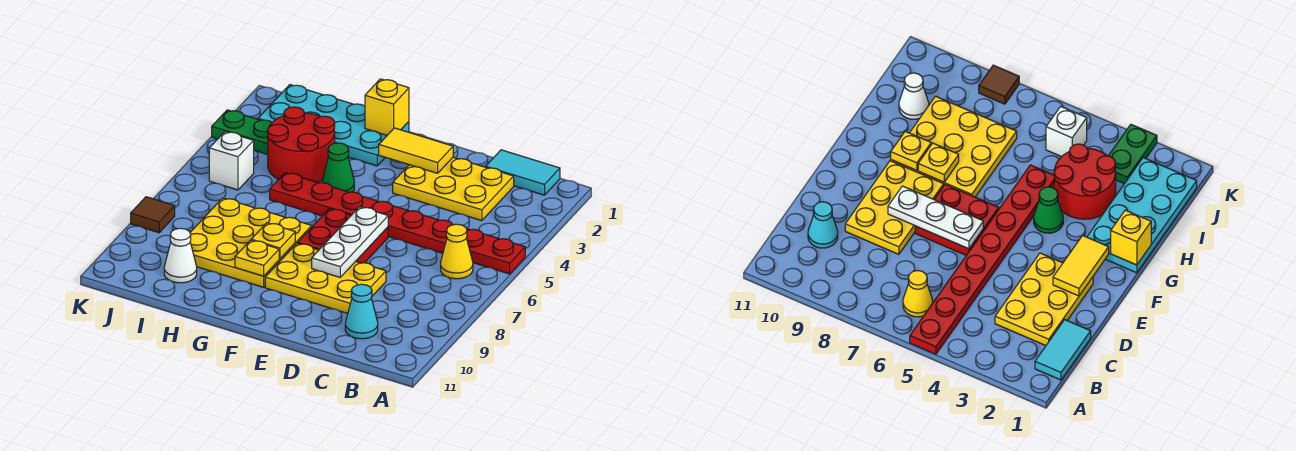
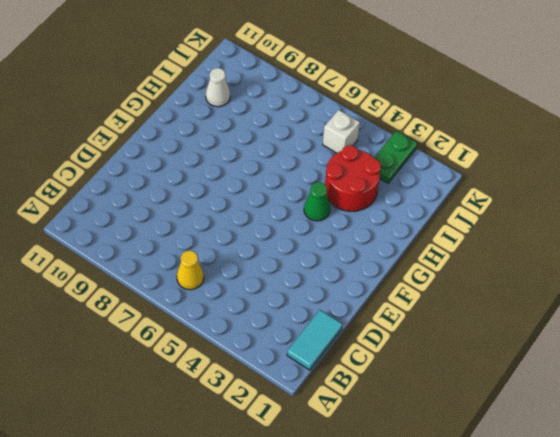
none -> red 1x8 plate [270,173,525,274]
none -> yellow 2x3 plate [393,157,514,221]
none -> cyan 1x1 cone [345,284,378,339]

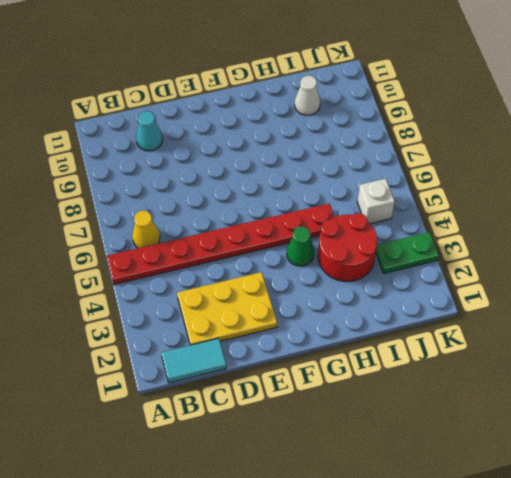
none -> yellow 2x3 plate [265,243,386,313]
none -> red 2x2 plate [298,209,388,263]
none -> cyan 2x4 plate [258,85,409,166]

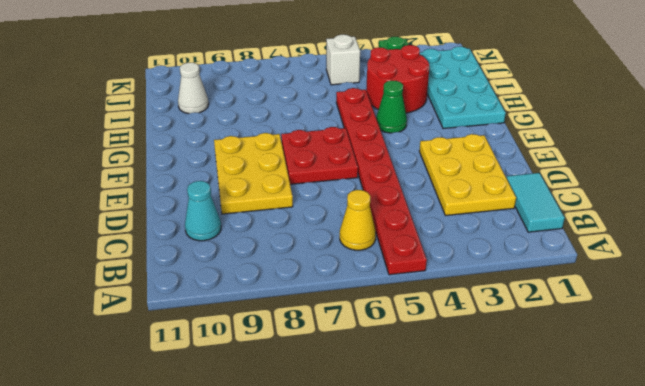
none -> yellow 3x3 plate [190,198,312,287]
none -> brown 1x1 tile [131,197,175,233]
none -> yellow 1x2 tile [379,128,453,173]

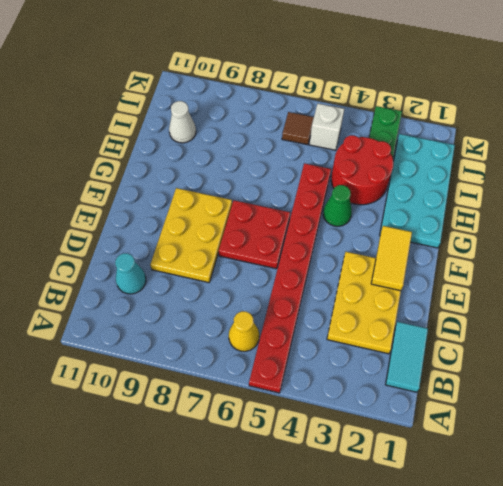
brown 1x1 tile [282,112,314,145] -> brown 1x1 tile moved to [131,197,175,233]
none -> yellow 3x3 plate [190,198,312,287]
none -> white 1x3 plate [312,207,388,277]
none -> yellow 1x1 brick [365,79,409,135]

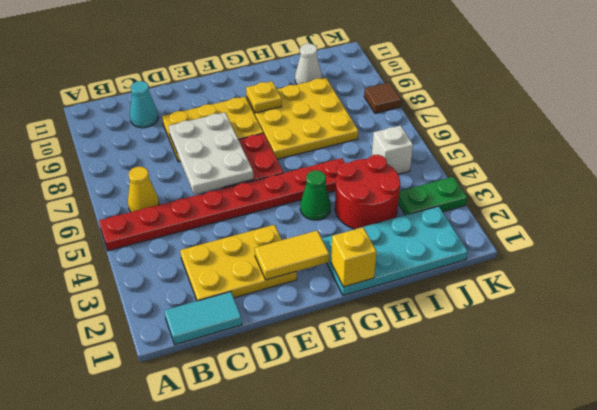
white 2x3 plate [169,112,253,194] -> white 1x3 plate [312,207,388,277]
none -> yellow 1x1 plate [251,223,295,259]

